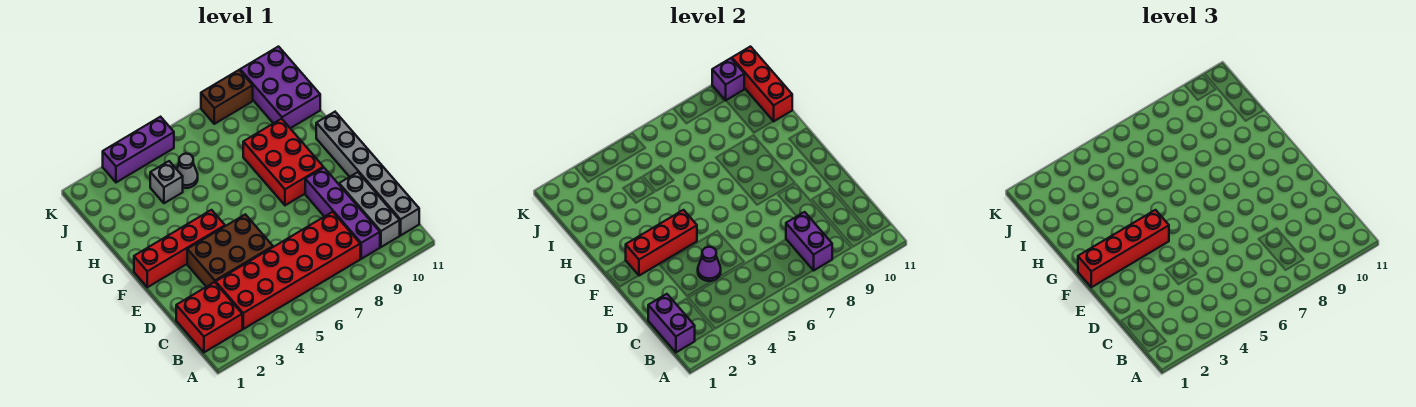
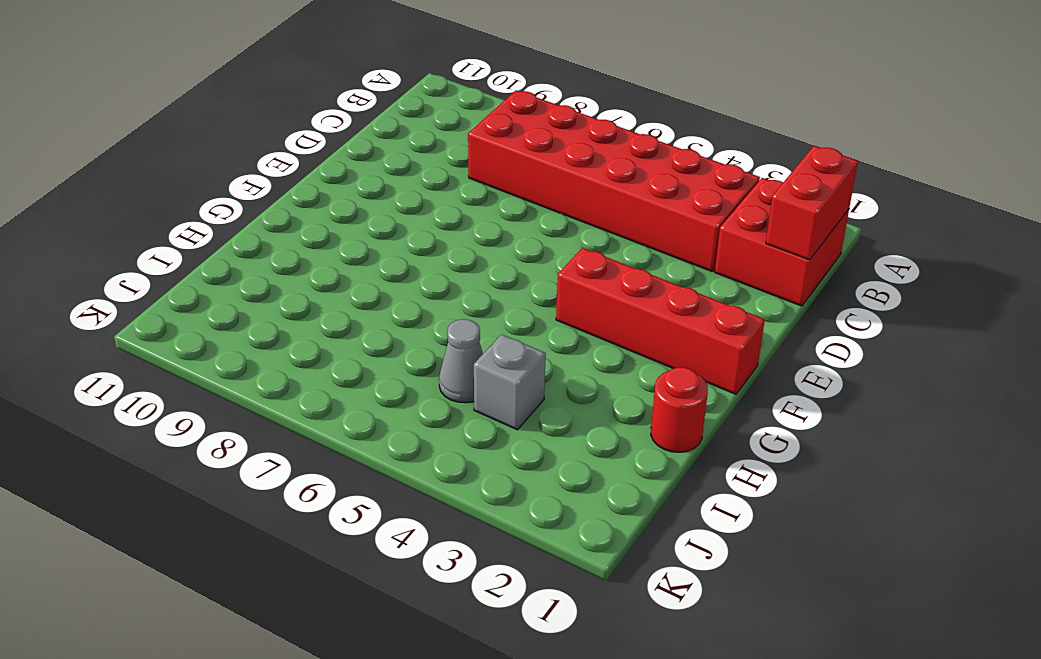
red 1x2 brick [766,146,858,260] -> purple 1x2 brick [648,294,695,352]
red 1x1 round brick [651,367,708,452] -> none
none -> purple 1x4 brick [305,168,380,259]
none -> grey 1x3 brick [339,172,400,247]
none -> grey 1x6 brick [316,112,419,235]

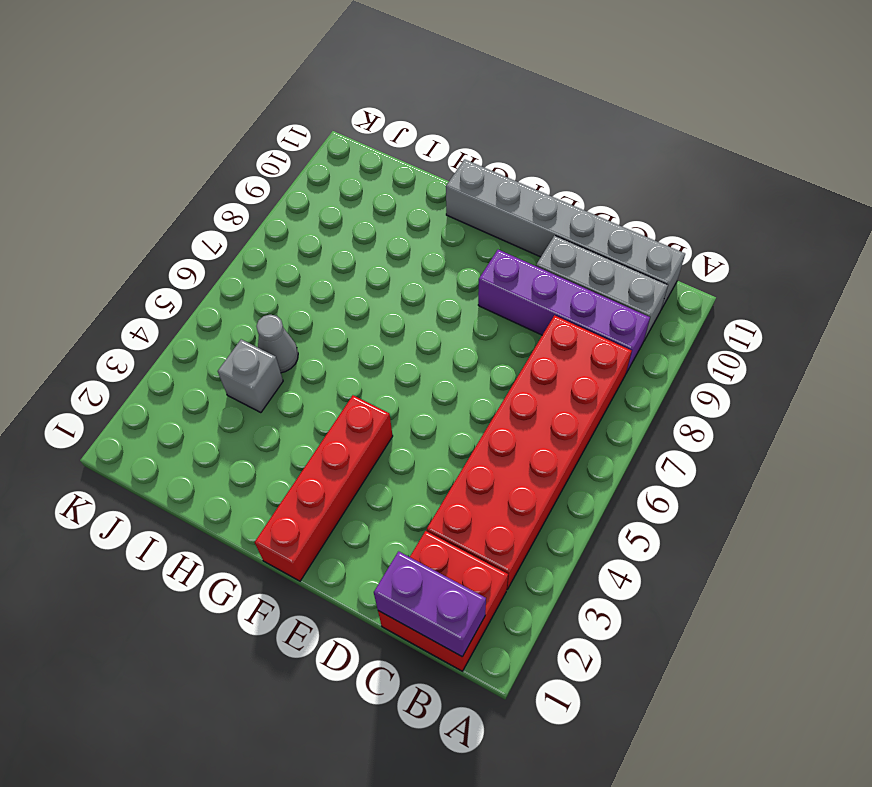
none -> brown 2x3 brick [187,214,273,287]
none -> red 2x3 brick [243,119,323,205]
none -> purple 2x3 brick [240,47,320,128]

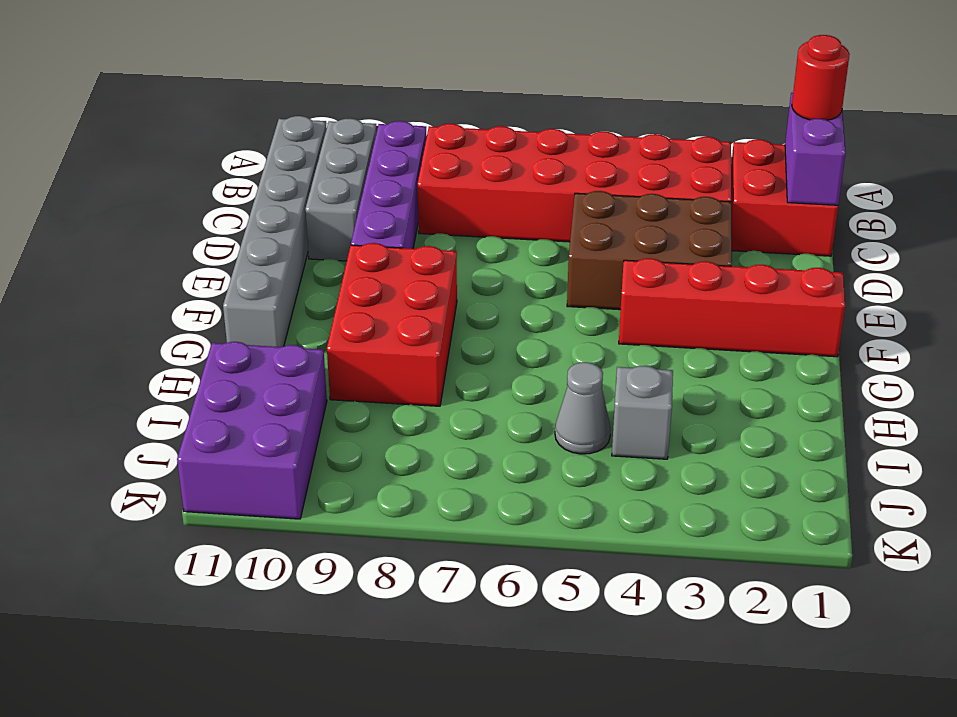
red 1x1 round brick [792,35,850,120] -> none
none -> purple 1x3 brick [103,117,174,182]
none -> brown 1x2 brick [201,70,253,124]
none -> purple 1x2 brick [786,212,832,271]

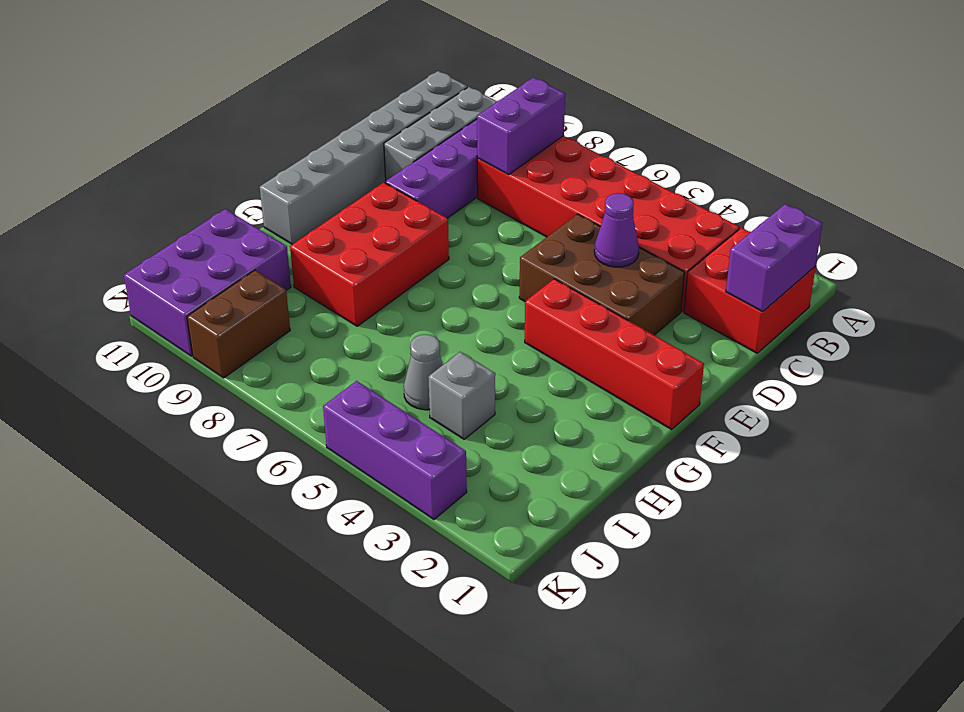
brown 1x2 brick [187,270,290,378] -> brown 1x2 brick turned to [201,70,253,124]
none -> red 1x3 brick [626,210,697,276]
none -> red 1x3 brick [732,47,792,121]
none -> purple 1x1 brick [712,58,744,100]

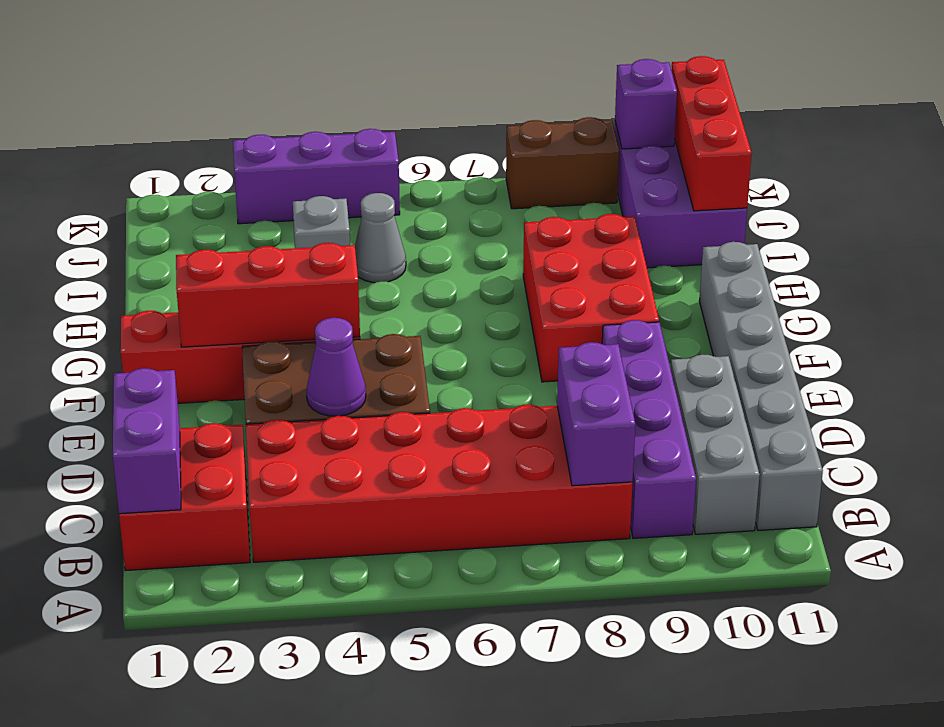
none -> red 1x4 brick [1078,210,1169,287]

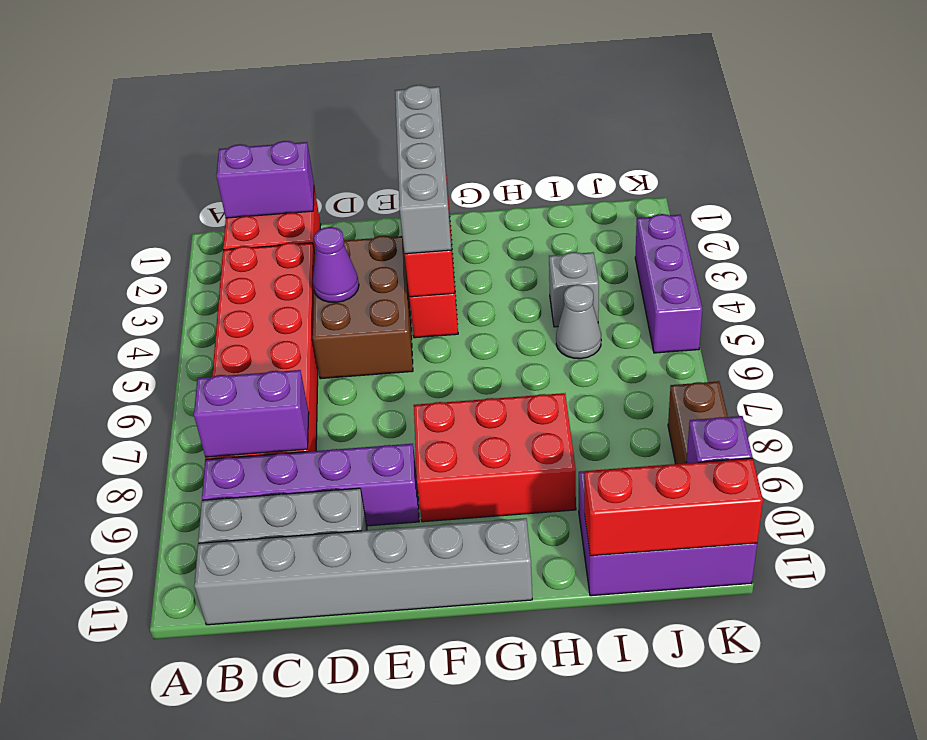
grey 1x4 brick [395,85,451,254] -> red 1x4 brick [1078,210,1169,287]

